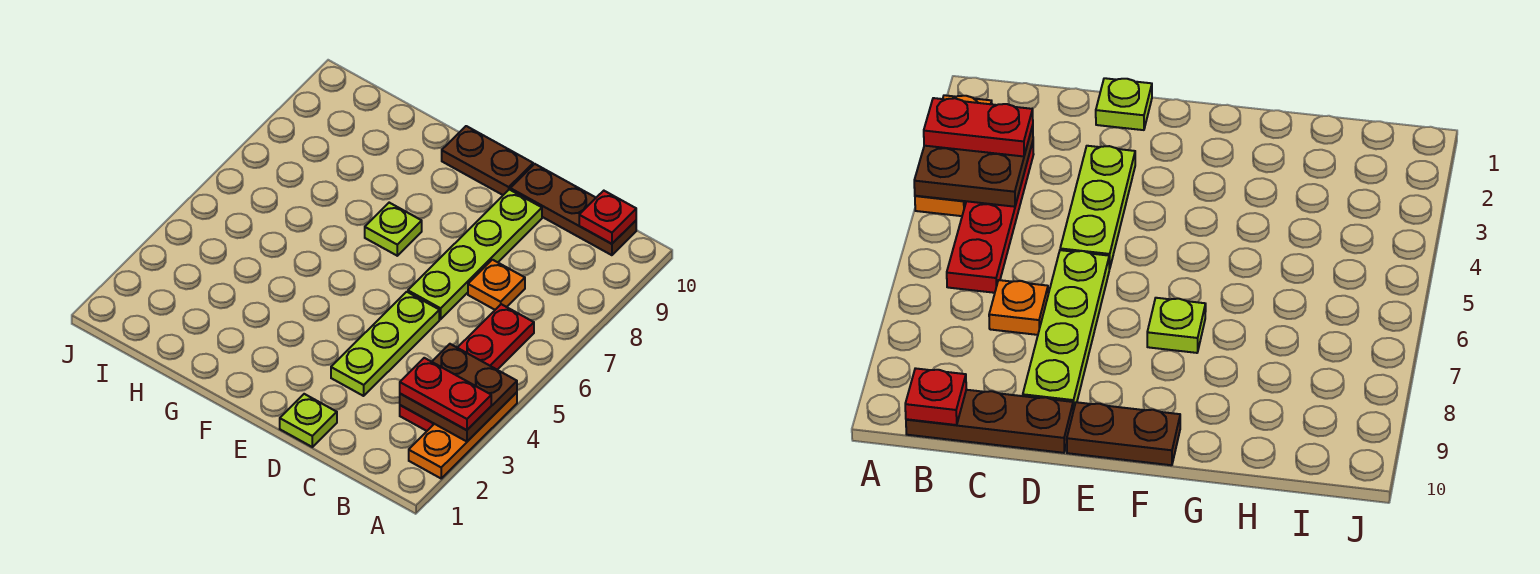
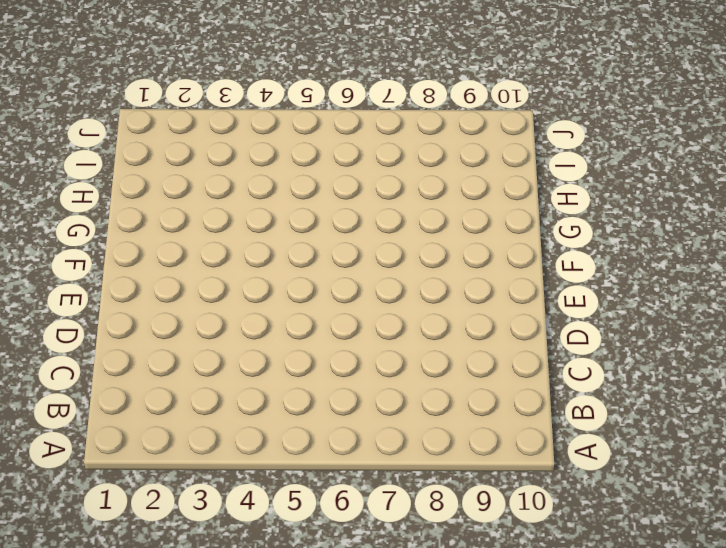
none -> orange 1x3 plate [409,392,517,478]
none -> red 1x4 plate [400,304,534,431]
none -> brown 1x3 plate [510,164,636,255]

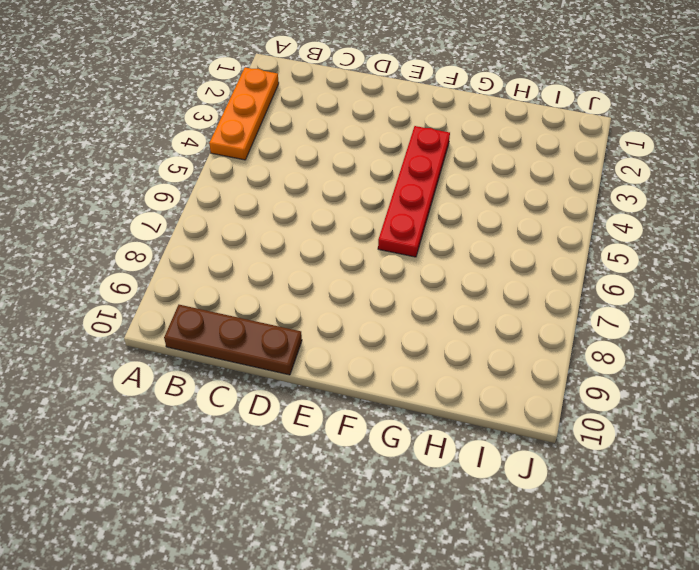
red 1x4 plate [378,126,450,257] -> red 1x4 plate moved to [400,304,534,431]
none -> orange 1x1 plate [468,260,525,310]
none -> lime 1x1 plate [280,394,337,447]
none -> lime 1x3 plate [331,292,439,396]

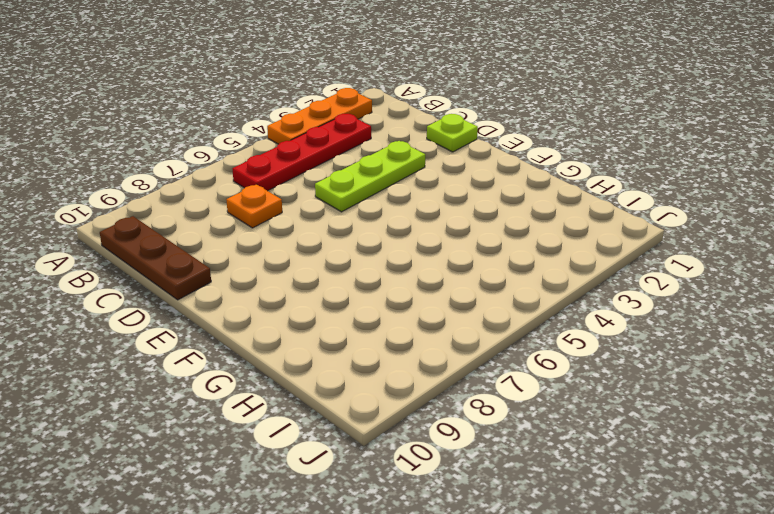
none -> lime 1x4 plate [408,190,542,319]
none -> brown 1x2 plate [442,126,533,195]
none -> lime 1x1 plate [365,203,422,256]

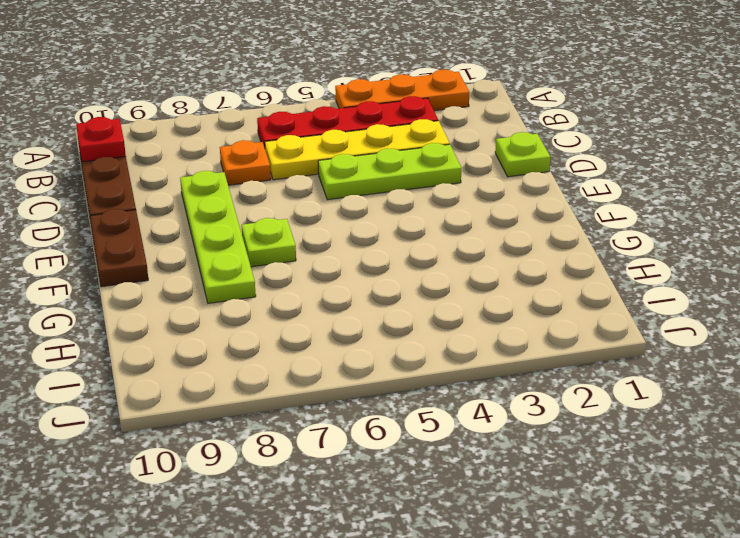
yellow 1x4 plate [265,119,450,180] -> none
lime 1x4 plate [180,171,256,303] -> lime 1x4 plate turned to [408,190,542,319]
none -> brown 2x2 plate [400,344,517,442]
none -> red 1x2 plate [400,358,491,430]

